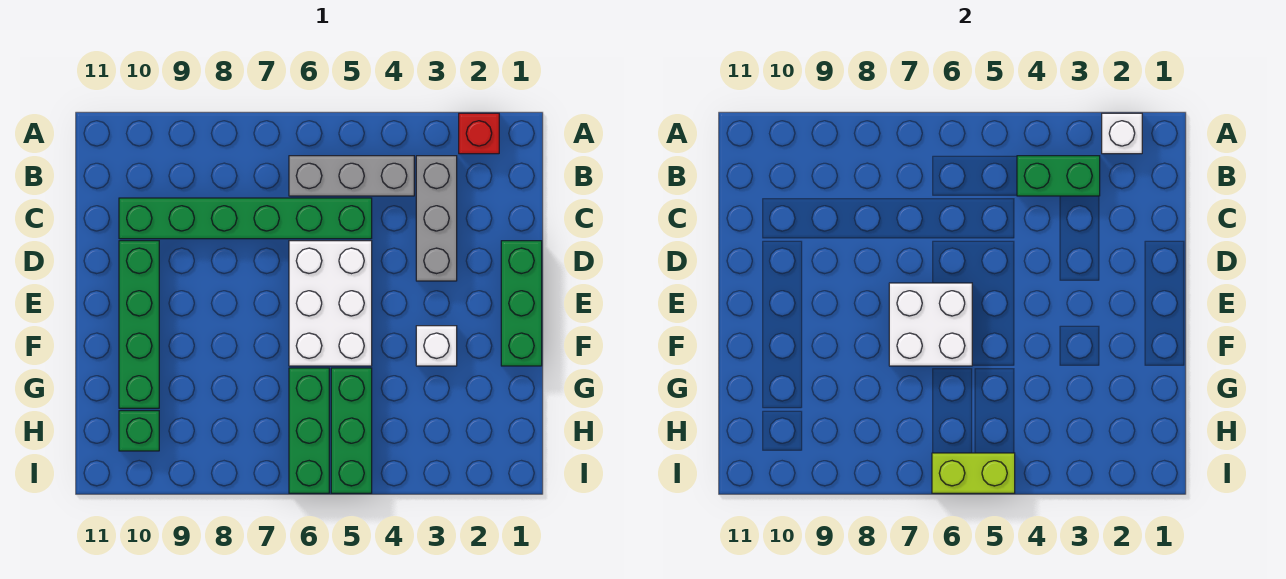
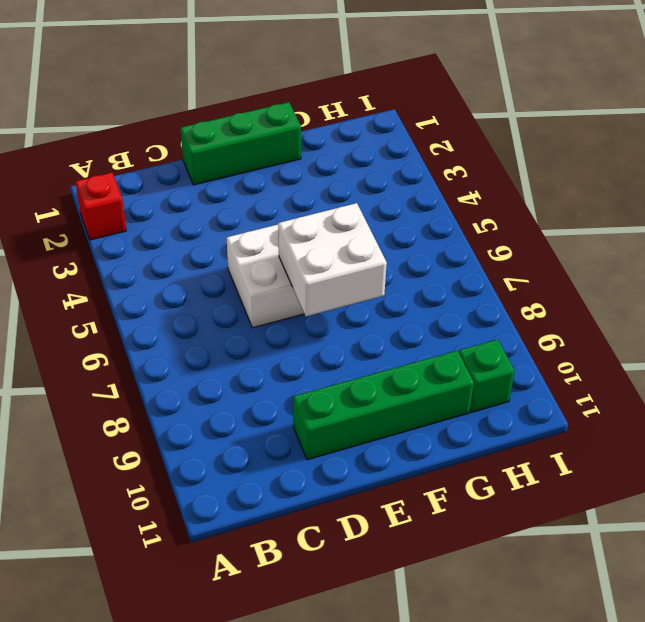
none -> grey 1x3 brick [416,156,457,281]
none -> grey 1x3 brick [289,156,414,196]
none -> green 1x6 brick [119,198,372,239]

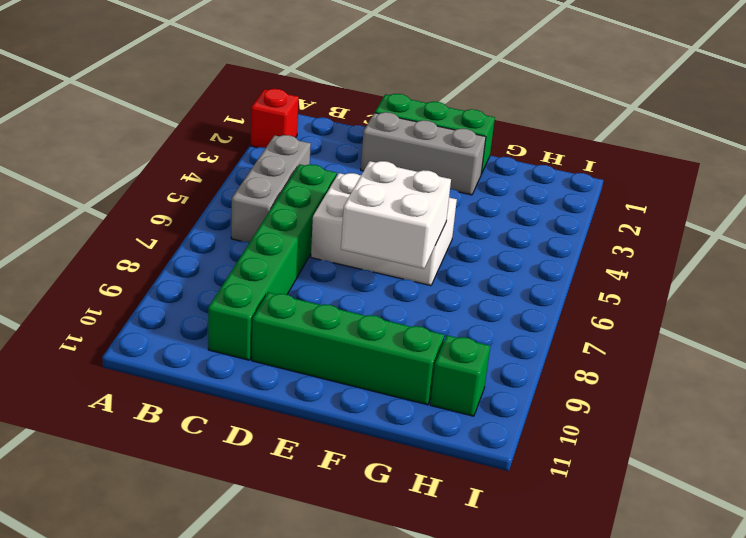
grey 1x3 brick [361,112,486,195] -> grey 1x3 brick moved to [416,156,457,281]
none -> white 1x1 brick [416,326,457,366]
none -> green 1x3 brick [331,368,372,493]
none -> green 1x3 brick [289,368,329,493]

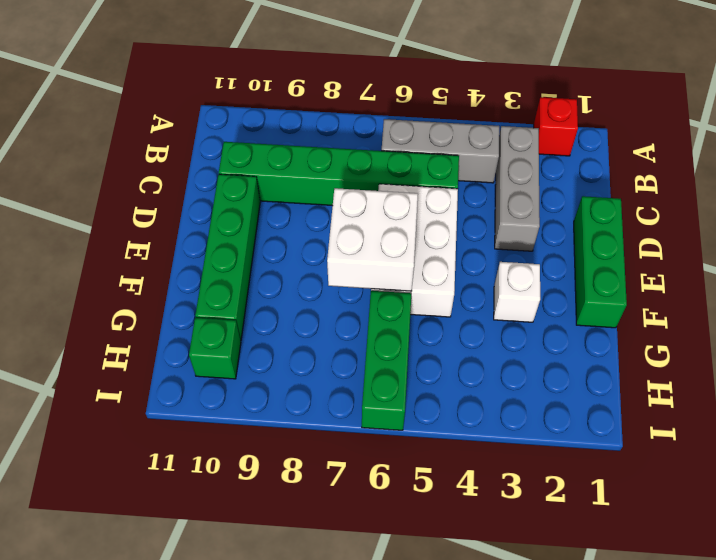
none -> green 1x3 brick [331,368,372,493]
none -> white 1x1 brick [1102,113,1142,154]
none -> green 1x2 brick [1017,156,1100,196]

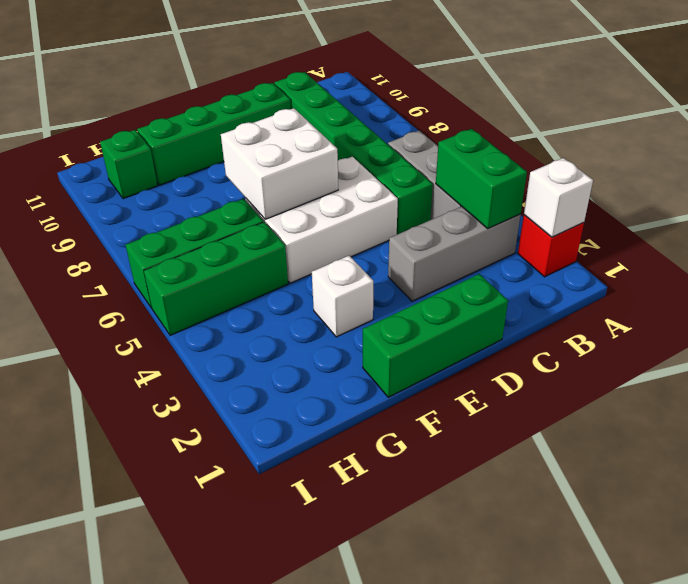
none -> lime 1x2 brick [932,453,1015,493]

